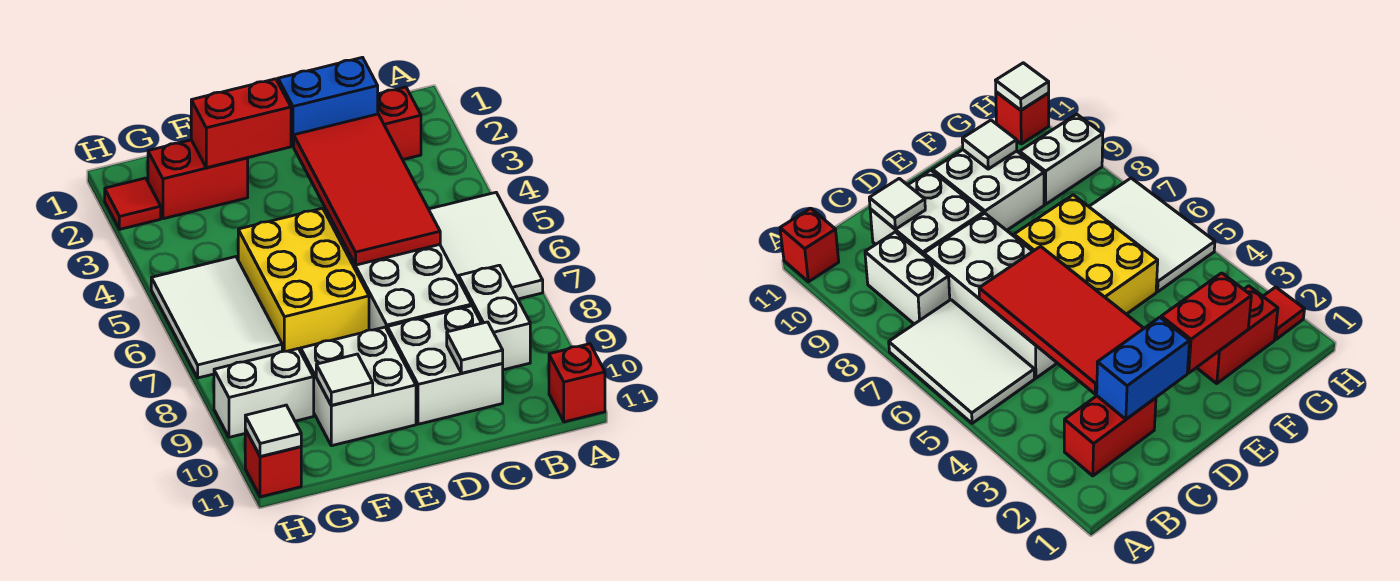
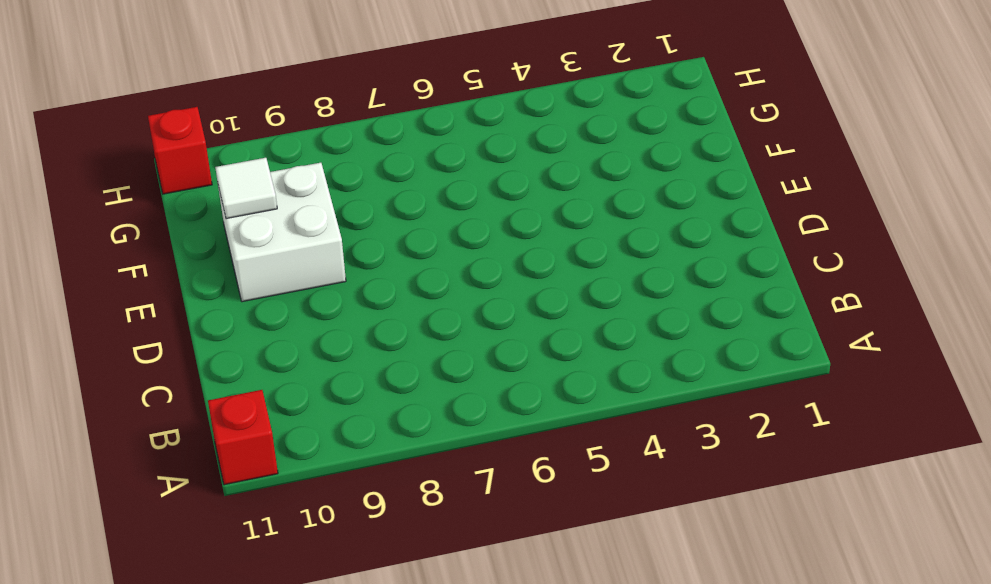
none -> white 2x3 tile [429,193,543,299]
none -> red 1x2 brick [378,87,421,160]
none -> white 1x2 brick [459,265,530,370]

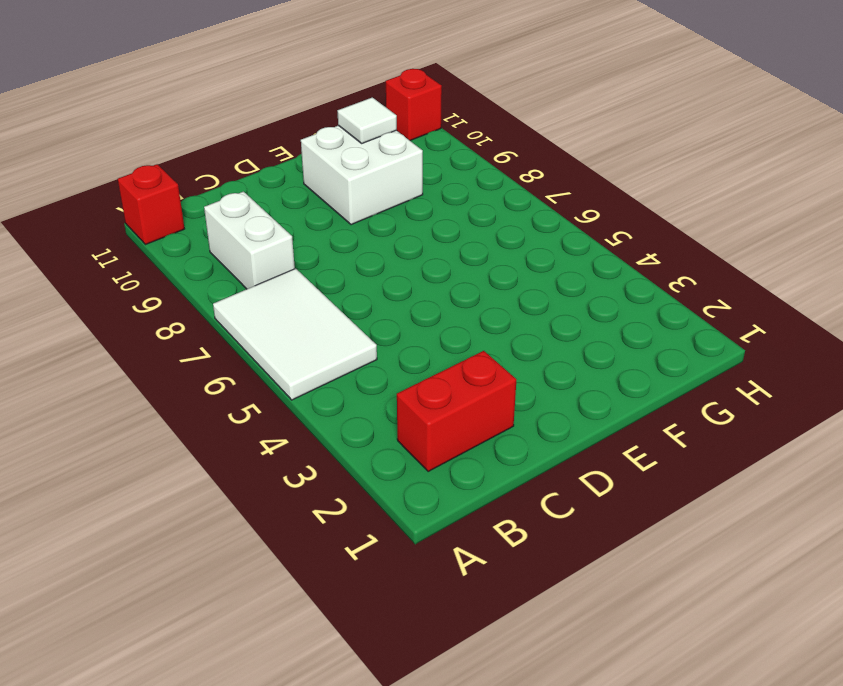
none -> white 2x4 brick [325,209,471,331]
none -> white 2x2 brick [388,306,503,424]
none -> yellow 2x3 brick [238,208,369,352]

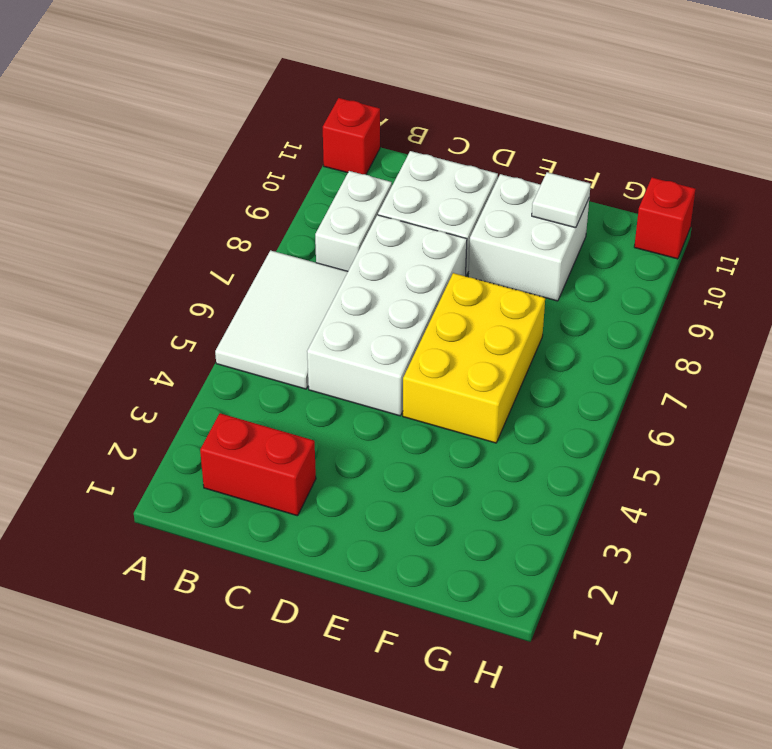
none -> red 1x2 brick [148,140,248,219]
none -> white 2x3 tile [151,257,282,378]
none -> white 1x2 brick [214,349,314,437]

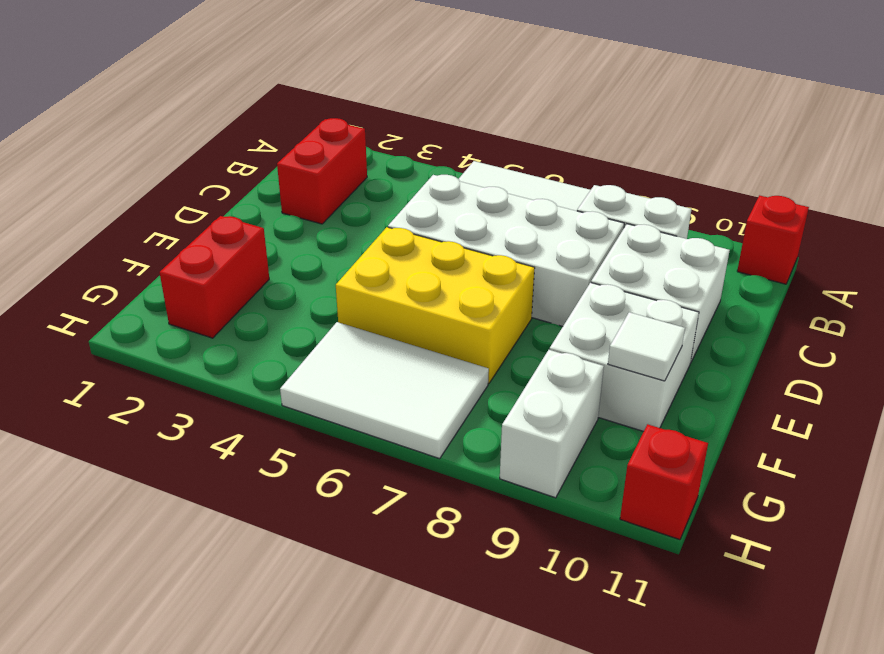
none -> red 1x1 tile [105,178,161,229]
none -> blue 1x2 brick [278,57,378,146]
none -> red 2x4 tile [294,114,440,265]

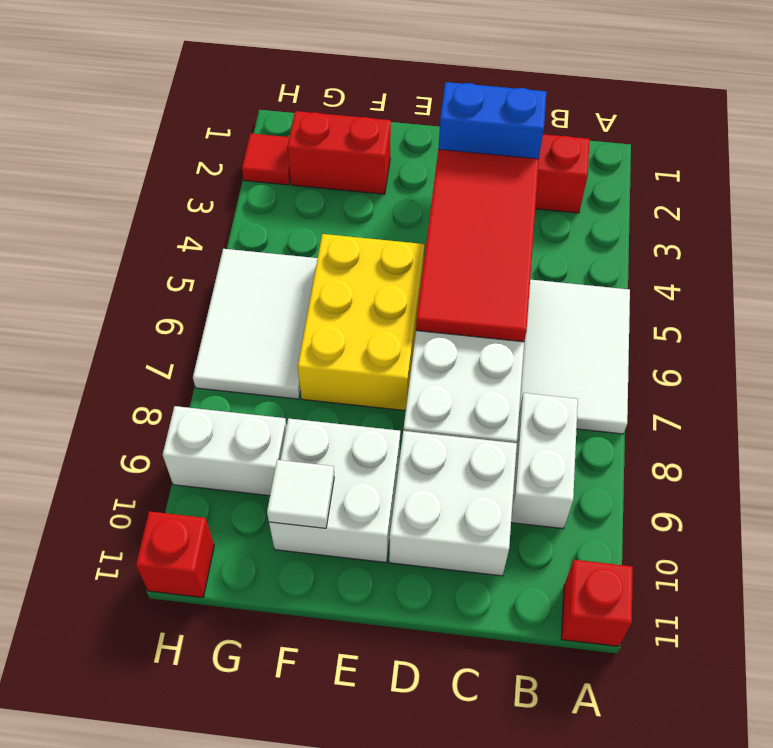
none -> white 1x1 tile [447,322,503,373]
none -> red 1x2 brick [191,79,291,168]
none -> white 1x1 tile [245,405,301,457]

